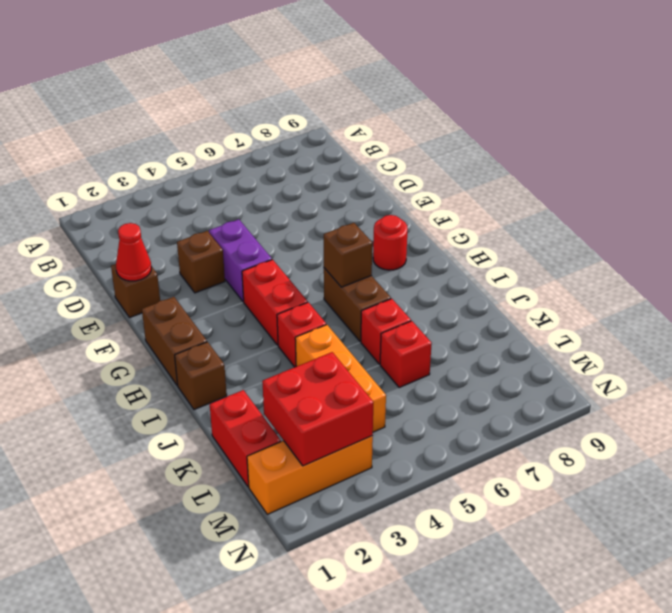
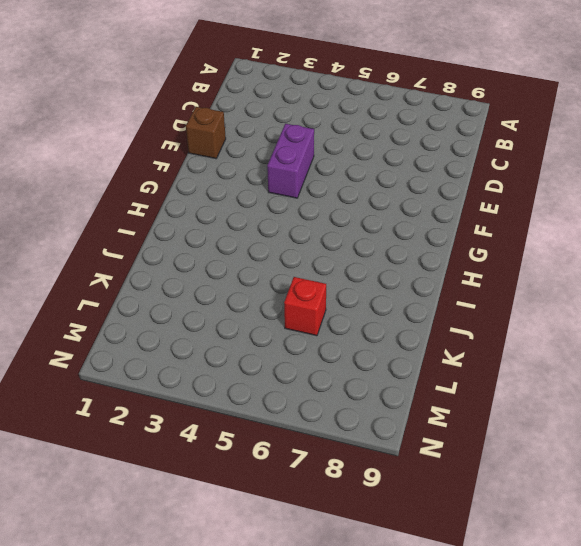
none -> brown 1x1 brick [177,231,225,293]
none -> brown 1x2 brick [142,297,207,386]
none -> red 1x2 brick [242,260,308,345]

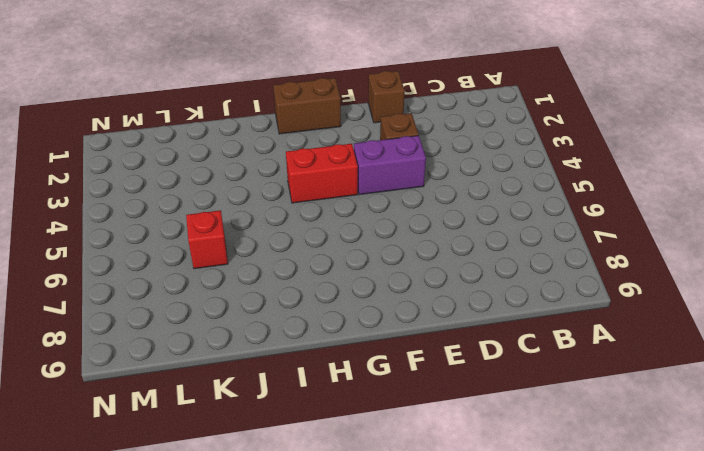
none -> red 1x1 round brick [373,215,408,270]
none -> brown 1x2 brick [324,268,391,341]
none -> brown 1x1 brick [175,342,227,410]

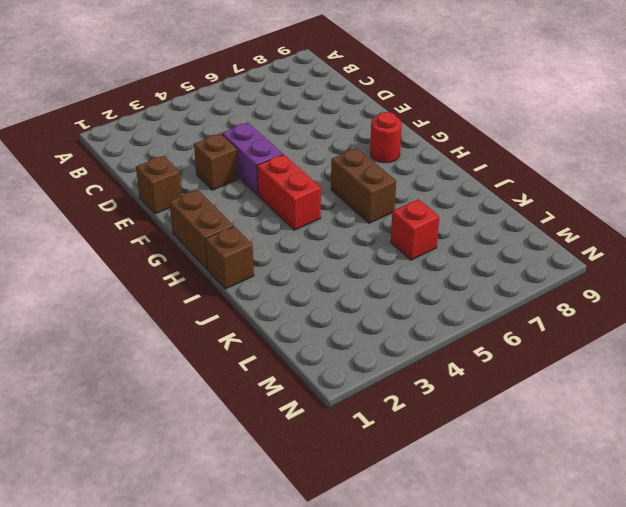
none -> red 1x1 brick [277,302,326,367]
none -> orange 1x3 brick [295,325,386,432]
none -> red 1x1 brick [361,299,411,364]

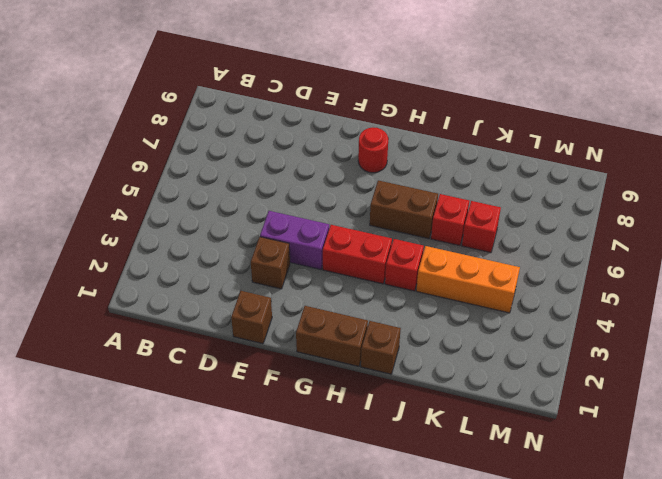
none -> red 1x2 brick [210,390,281,487]
none -> orange 1x3 brick [247,436,373,514]
none -> red 1x1 cone [116,223,151,281]

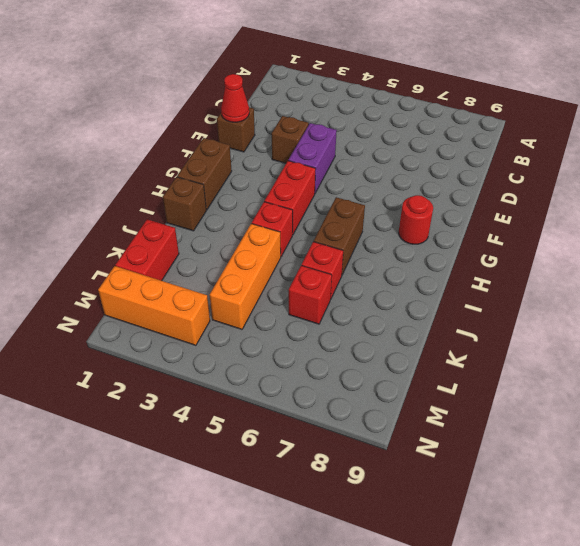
none -> brown 1x1 brick [324,223,372,287]
none -> red 2x2 brick [262,352,373,466]

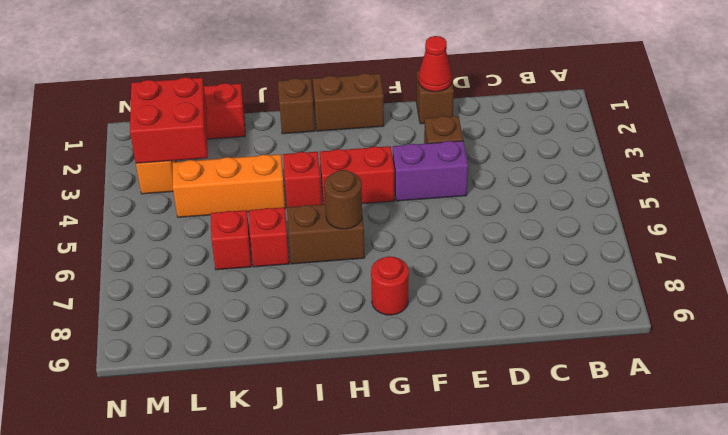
brown 1x1 round brick [324,170,362,229] -> brown 1x1 brick [324,223,372,287]

